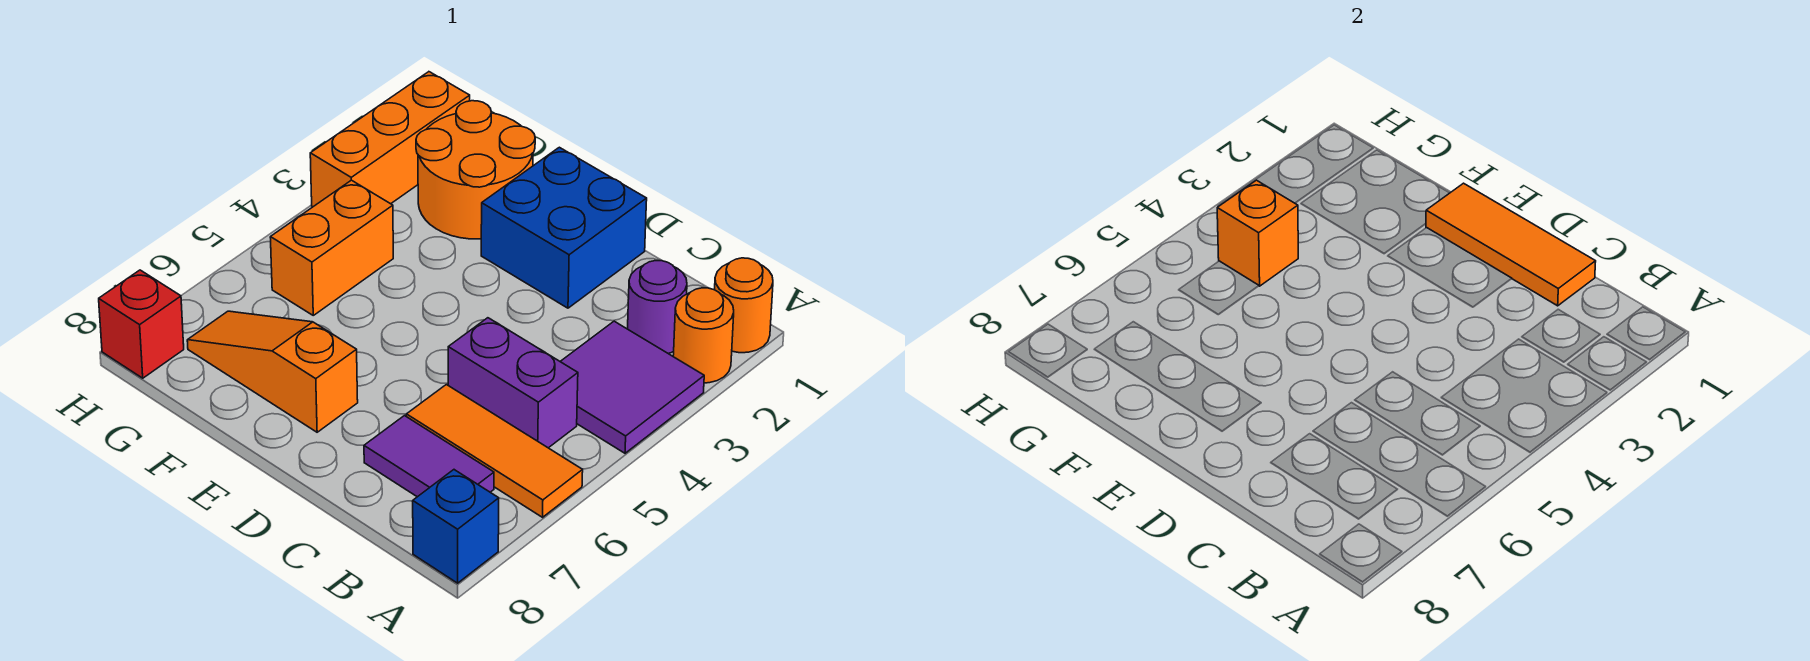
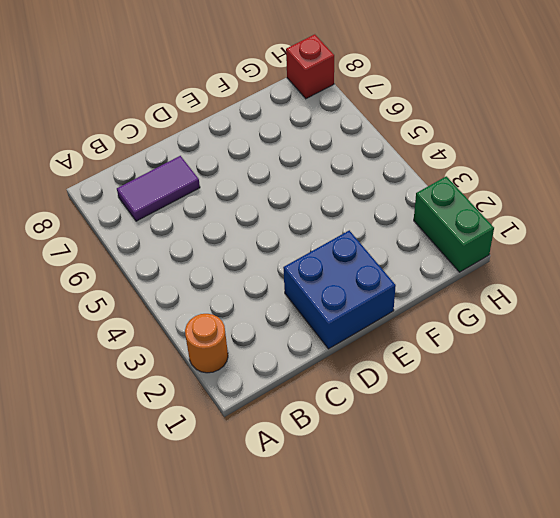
green 1x2 brick [414,176,494,272] -> orange 1x3 brick [310,72,470,207]
none -> orange 1x1 round brick [715,258,773,353]
none -> purple 2x2 tile [560,321,704,453]
none -> orange 1x3 tile [406,385,583,517]

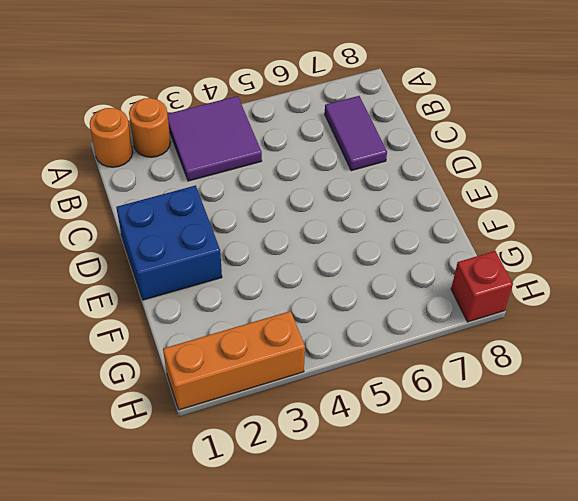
none -> orange 1x3 tile [406,385,583,517]
none -> blue 1x1 brick [413,470,499,583]
none -> purple 1x1 round brick [628,261,687,354]

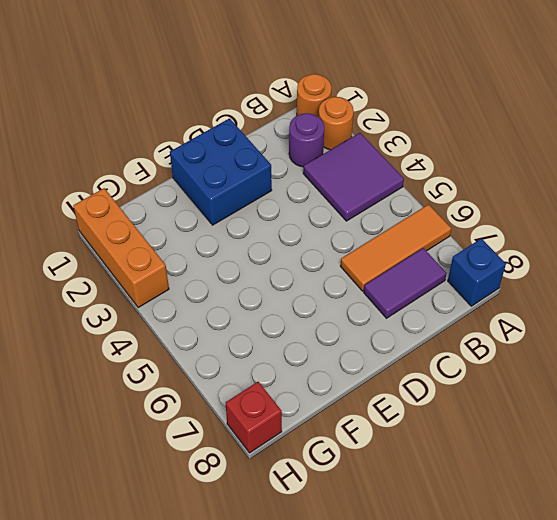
none -> purple 1x2 brick [448,318,578,448]
none -> orange 1x3 slope [187,311,358,432]
none -> orange 2x2 round brick [416,101,535,239]

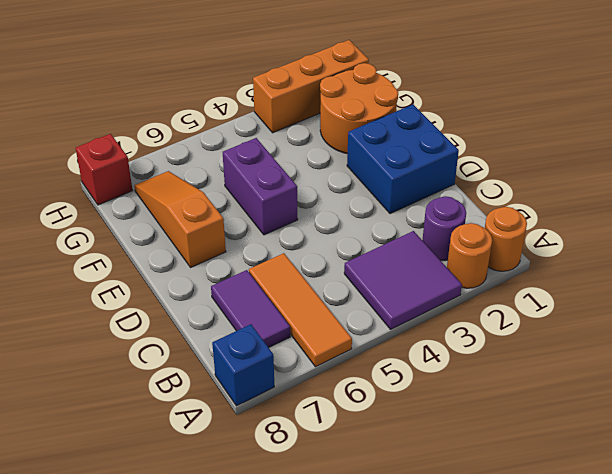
purple 1x2 brick [223,138,298,235] -> purple 1x2 brick moved to [448,318,578,448]
none -> orange 1x2 brick [270,180,393,315]
none -> orange 1x3 tile [1426,183,1596,306]
none -> orange 1x1 brick [1217,180,1298,286]

